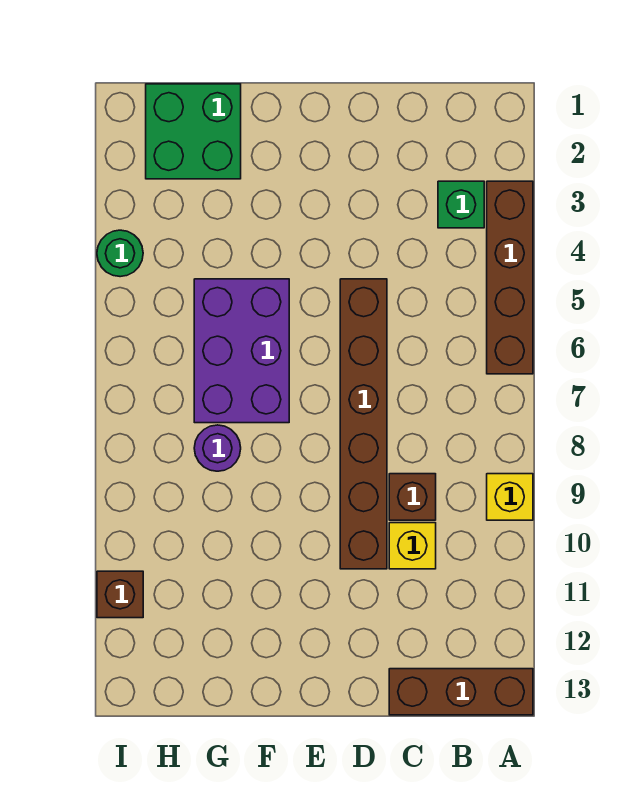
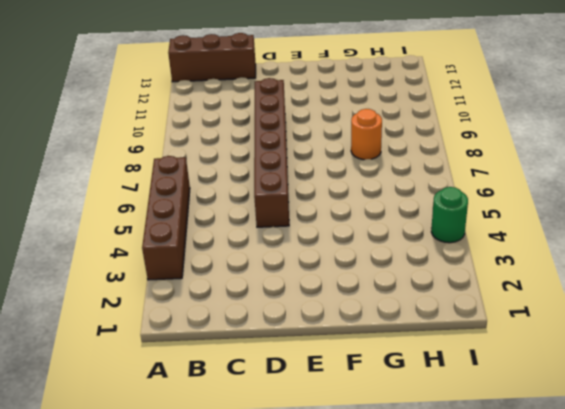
orange 1x1 round brick [351,109,382,160] -> purple 1x1 round brick [194,425,241,471]
none -> yellow 1x1 brick [487,474,533,520]
none -> green 1x1 brick [438,181,484,228]
none -> brown 1x1 brick [389,474,436,520]

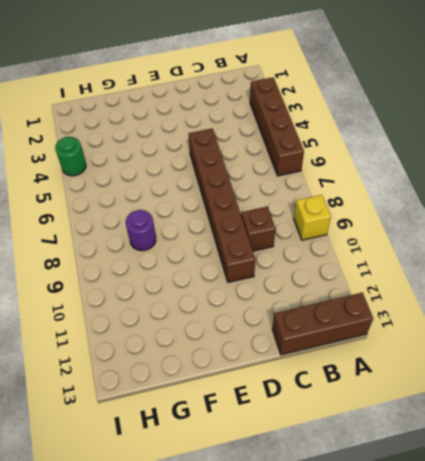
none -> green 1x1 brick [438,181,484,228]
none -> yellow 1x1 brick [389,523,436,569]
none -> purple 2x3 brick [194,279,289,423]

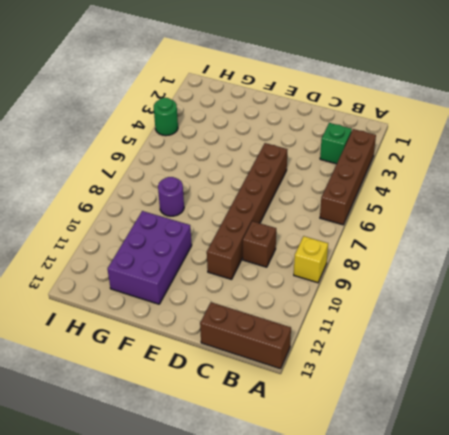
purple 2x3 brick [108,211,192,304] -> purple 2x3 brick moved to [194,279,289,423]
none -> yellow 1x1 brick [389,523,436,569]
none -> green 2x2 brick [146,84,241,179]
none -> brown 1x1 brick [97,571,143,618]

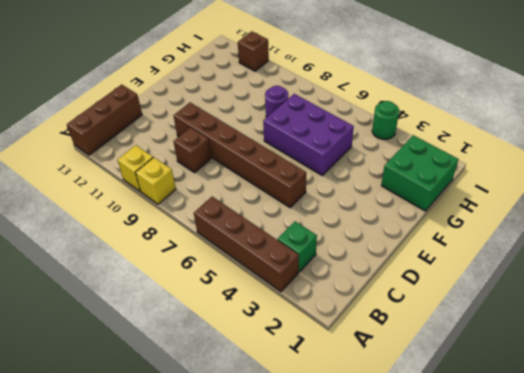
yellow 1x1 brick [118,145,153,191] -> yellow 1x1 brick moved to [389,523,436,569]

